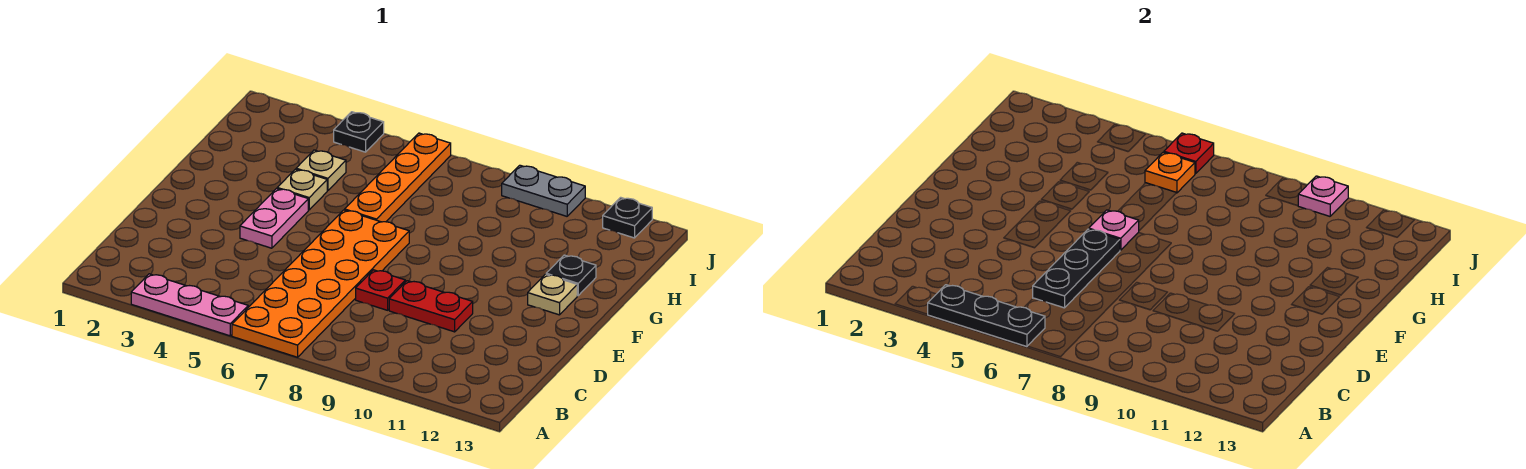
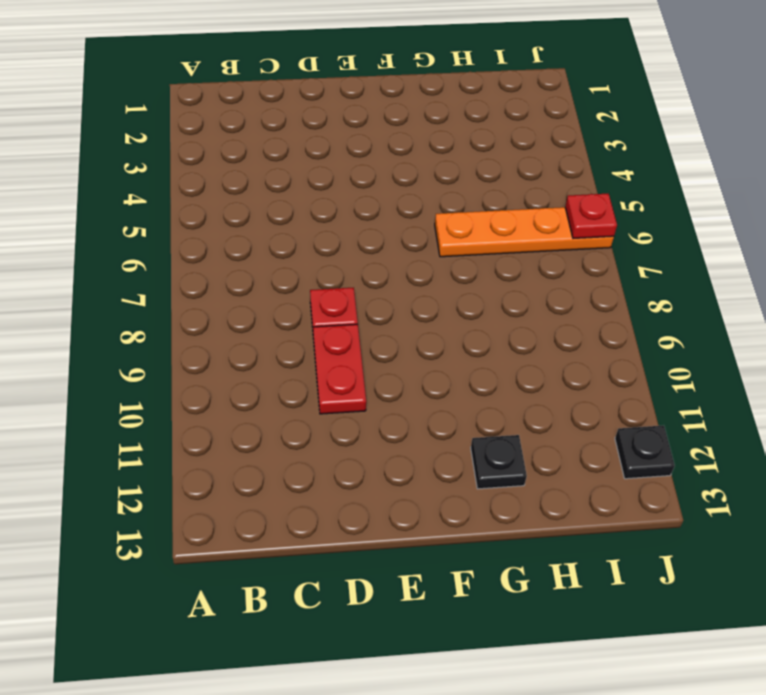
none -> pink 1x3 plate [131,274,248,336]
none -> orange 2x6 plate [232,210,409,357]
none -> pink 1x2 plate [240,189,308,248]

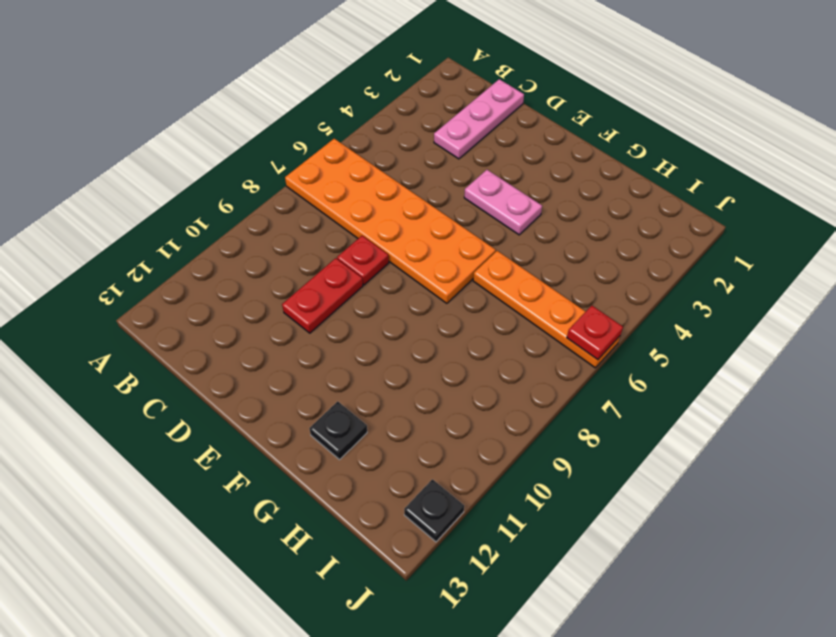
pink 1x3 plate [434,79,524,159] -> pink 1x3 plate moved to [131,274,248,336]
none -> tan 1x1 plate [528,274,577,315]
none -> tan 1x1 plate [277,169,327,210]
none -> tan 1x1 plate [296,150,346,191]

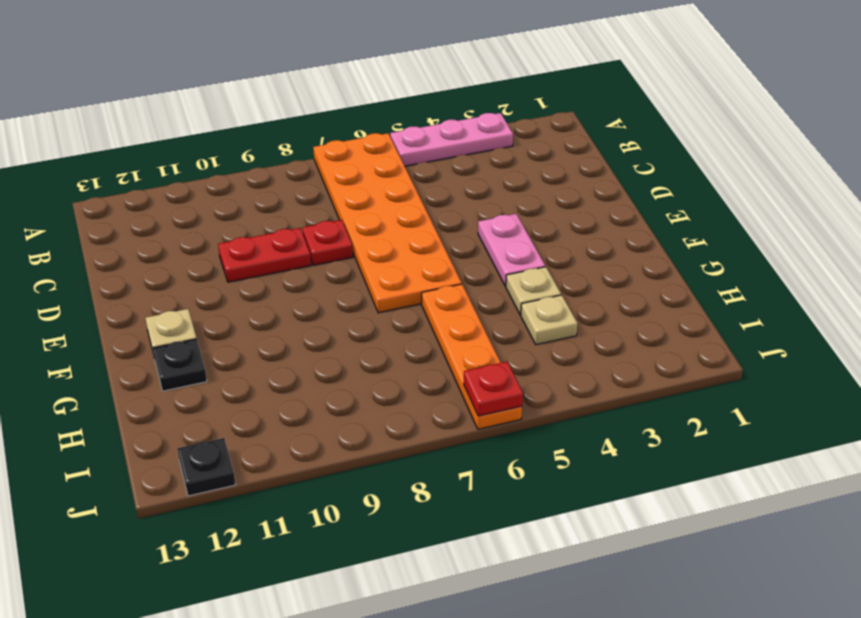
none -> black 1x1 plate [334,112,384,152]
none -> grey 1x2 plate [502,165,585,216]
none -> black 1x3 plate [927,285,1045,347]

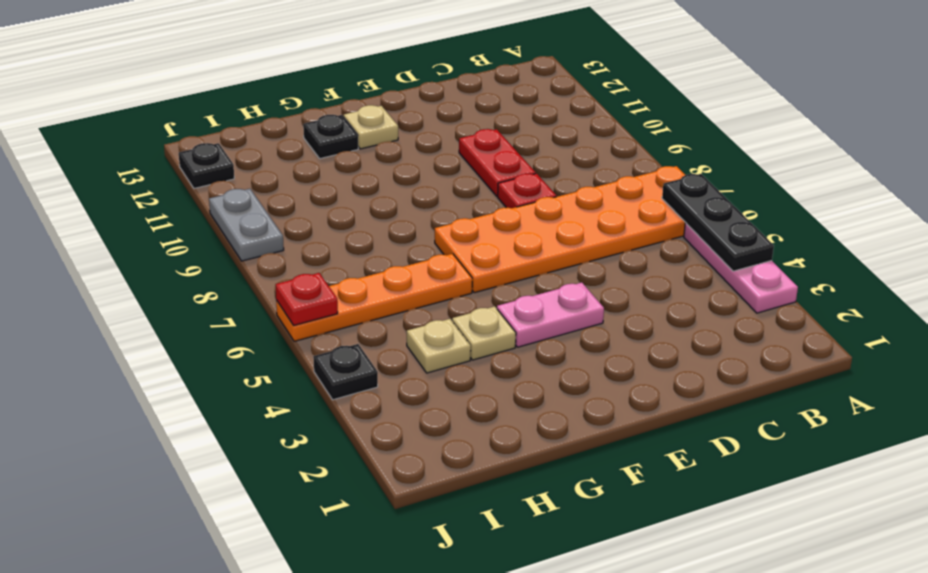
none -> black 1x3 plate [1033,229,1120,308]
none -> pink 1x1 plate [1089,210,1139,250]
none -> orange 1x1 plate [1145,152,1195,193]

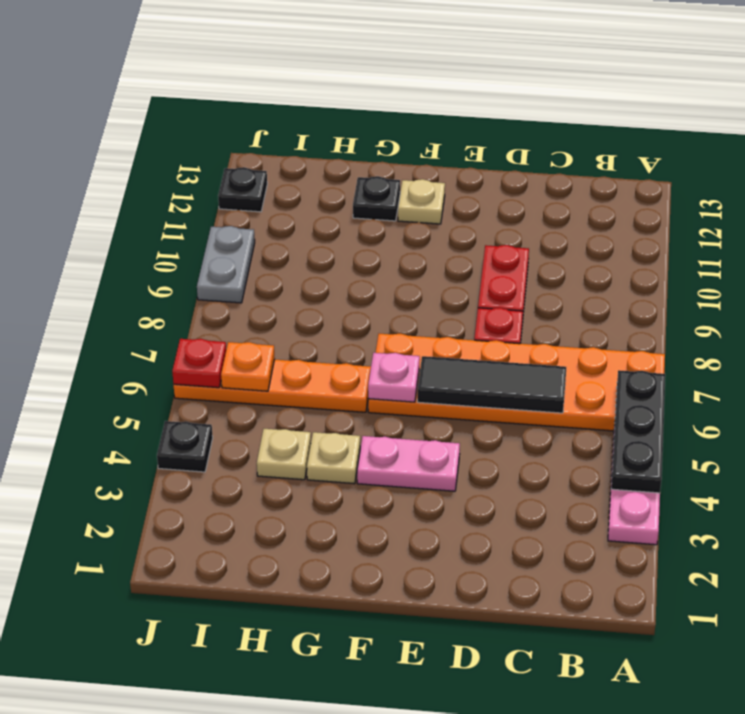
black 1x3 tile [417,356,566,413] -> black 1x3 plate [1033,229,1120,308]
none -> pink 1x1 plate [1298,176,1348,216]

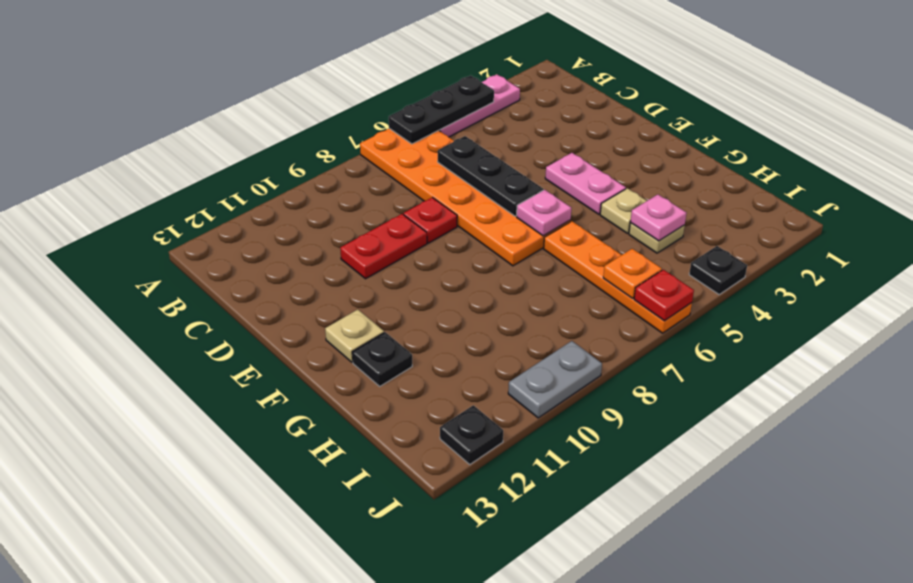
pink 1x1 plate [630,195,686,241] -> pink 1x1 plate moved to [1298,176,1348,216]

